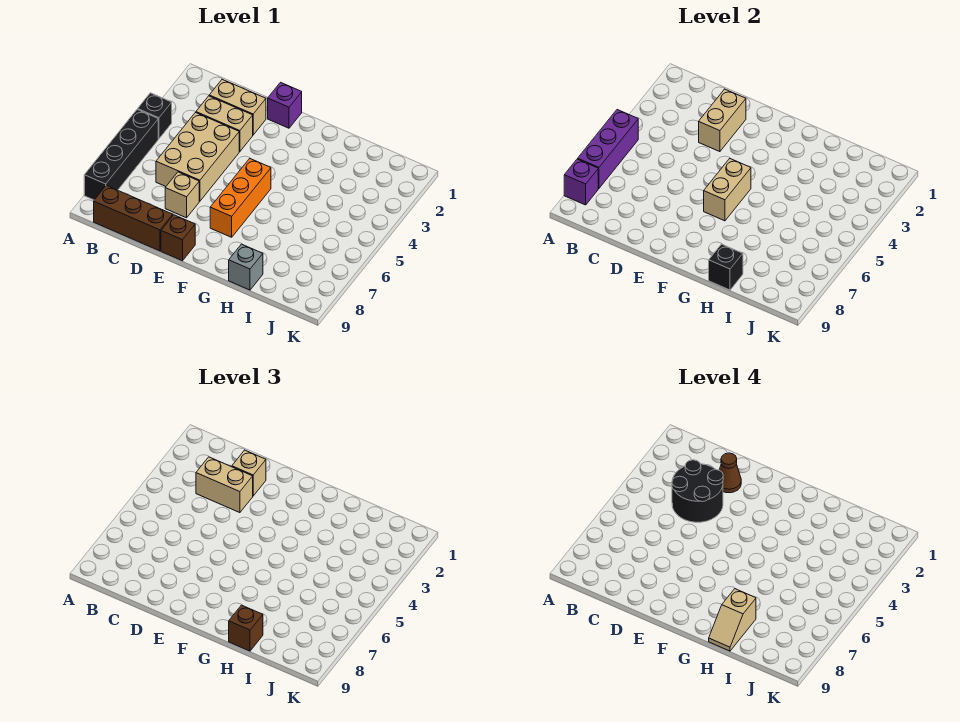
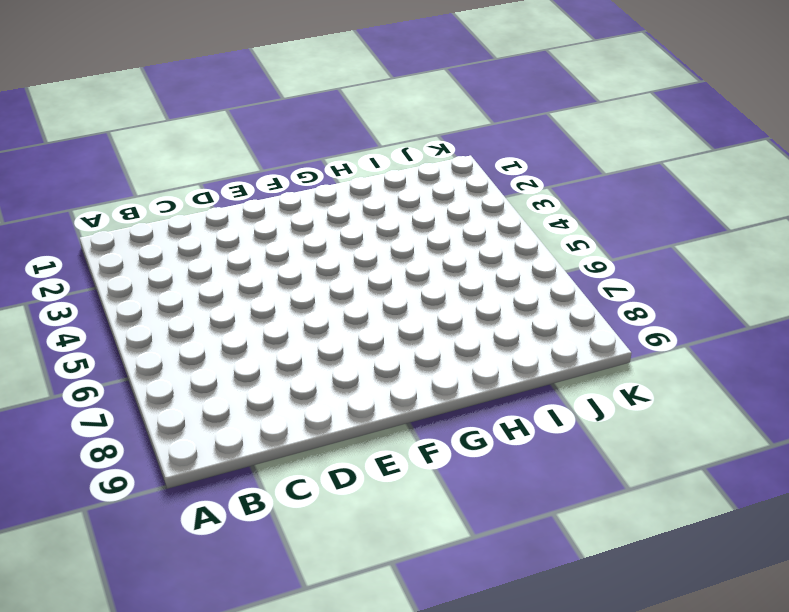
none -> black 1x1 brick [138,93,172,139]
none -> black 1x4 brick [84,109,158,200]
none -> brown 1x3 brick [94,185,173,251]

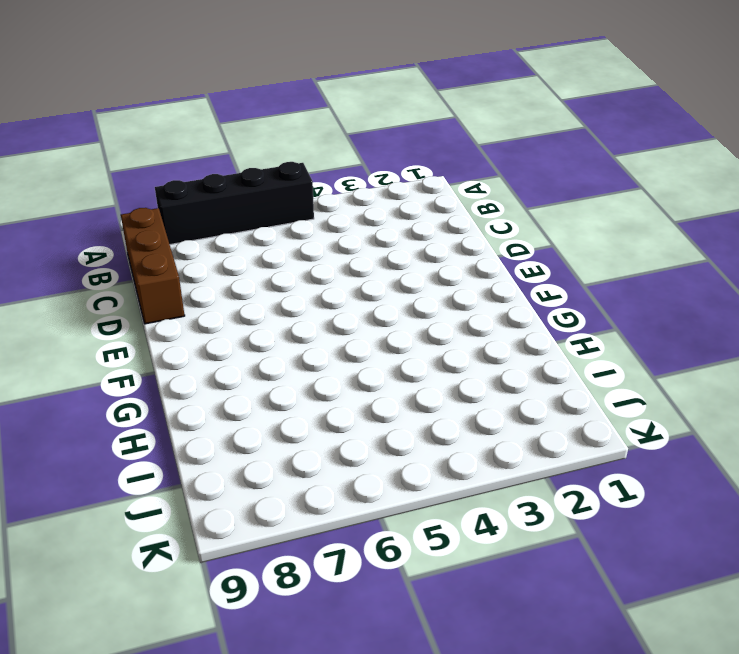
none -> black 1x1 brick [138,93,172,139]
none -> tan 1x2 brick [209,79,266,135]
none -> tan 1x2 brick [196,96,253,152]

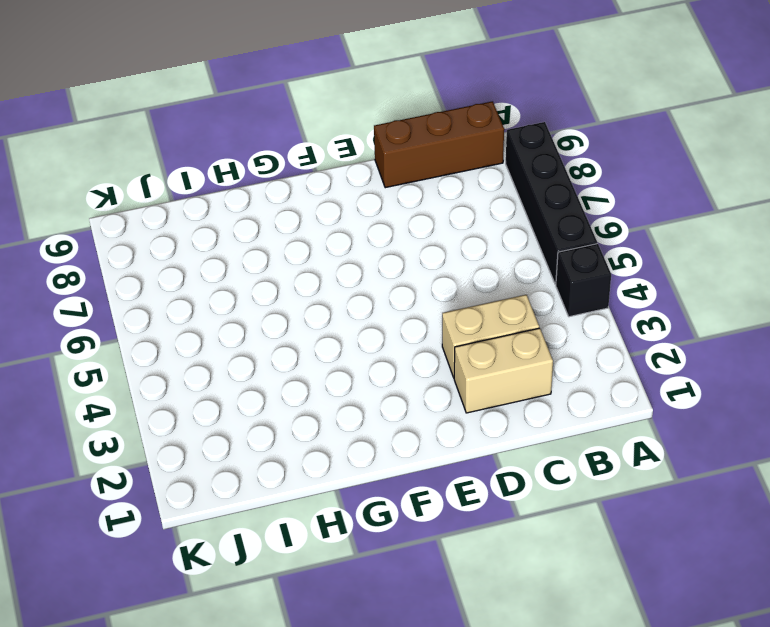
none -> tan 2x3 brick [156,113,239,201]
none -> tan 1x1 brick [165,172,199,218]
none -> purple 1x1 brick [268,82,302,128]

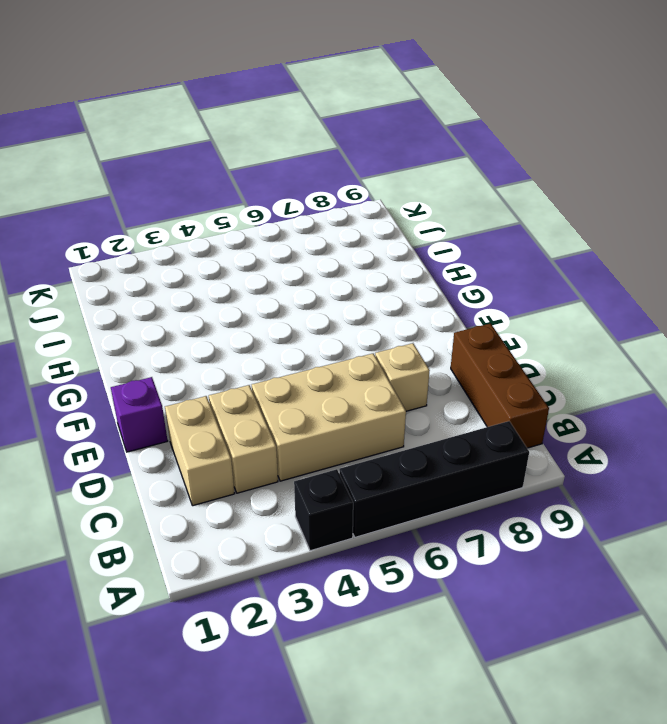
none -> brown 1x1 brick [161,215,195,261]
none -> orange 1x3 brick [210,159,271,237]
none -> grey 1x1 brick [229,244,263,290]

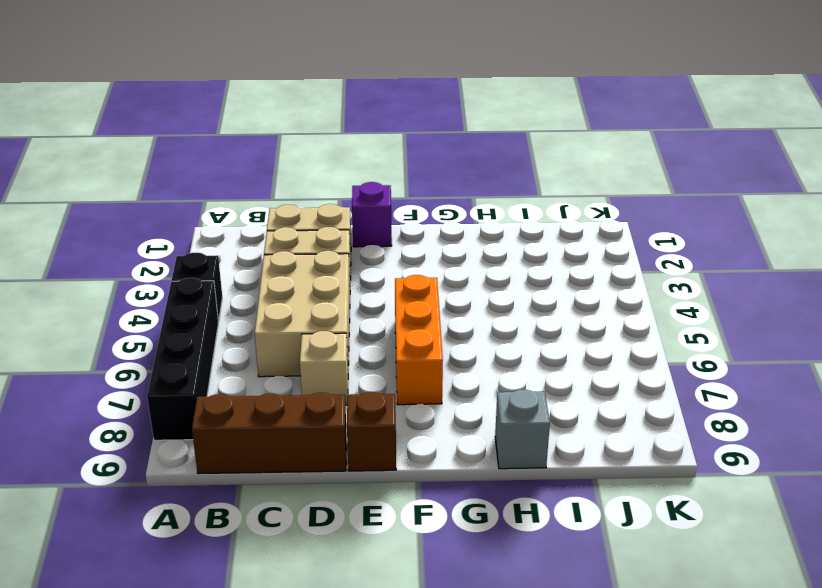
none -> purple 1x3 brick [578,110,638,188]
none -> purple 1x1 brick [564,159,598,205]
none -> tan 1x2 brick [699,89,746,152]

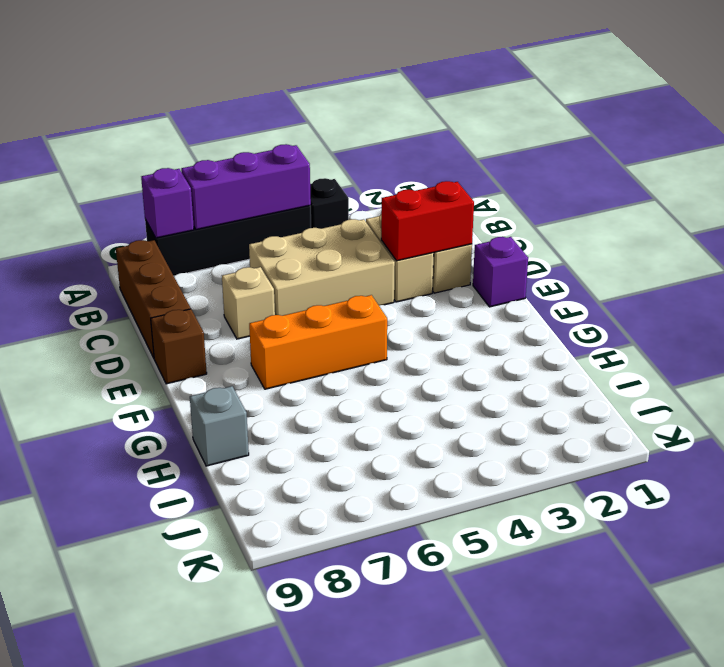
red 1x2 brick [381,181,474,261] -> tan 1x2 brick [699,89,746,152]
none -> tan 1x2 brick [704,159,751,221]
none -> black 1x1 brick [709,244,743,290]
none -> tan 1x2 brick [196,457,253,513]

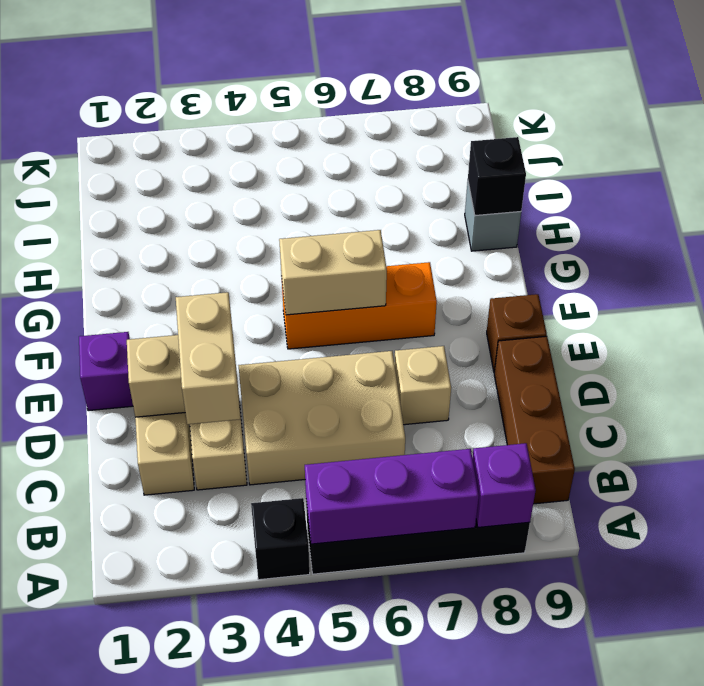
none -> tan 1x1 brick [232,450,266,496]
none -> brown 1x1 brick [229,605,263,651]
none -> black 2x2 round brick [672,460,723,522]

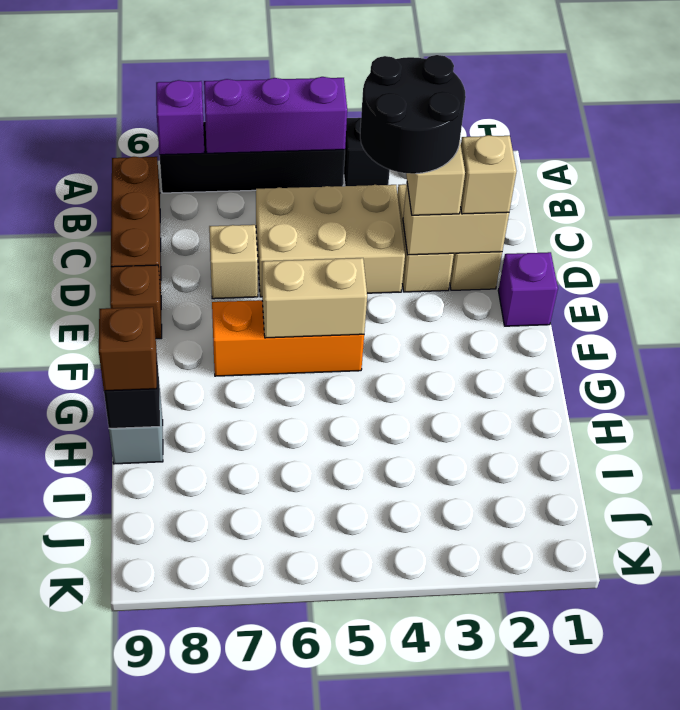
none -> brown 1x1 cone [719,453,741,493]
none -> tan 1x2 slope [709,589,756,651]

